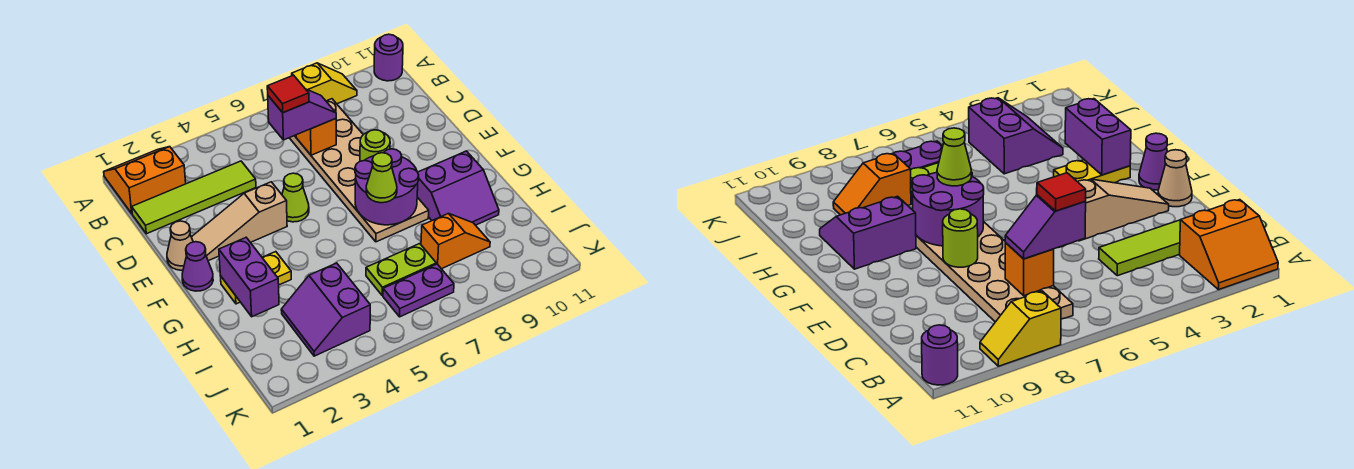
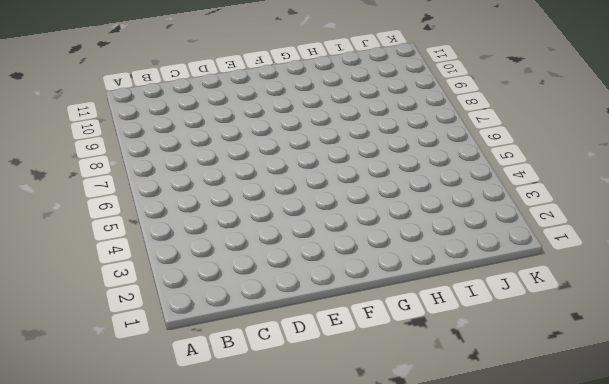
none -> orange 2x2 slope [104,147,186,213]
none -> yellow 1x2 slope [292,63,357,104]
none -> purple 1x1 round brick [374,34,403,81]

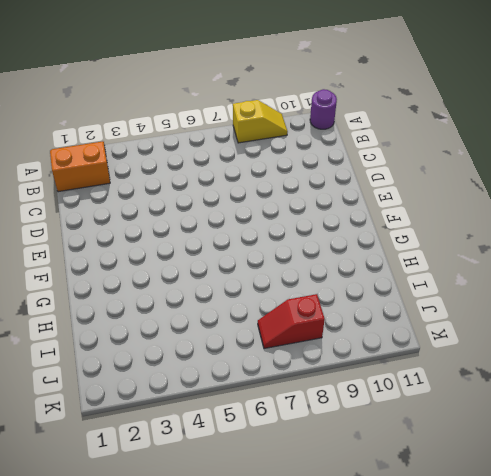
red 1x2 slope [258,294,325,349] -> purple 1x2 plate [383,264,454,317]
none -> tan 2x6 plate [290,99,429,242]
none -> lime 1x4 tile [132,161,256,234]
none -> tan 1x1 cone [167,221,193,270]

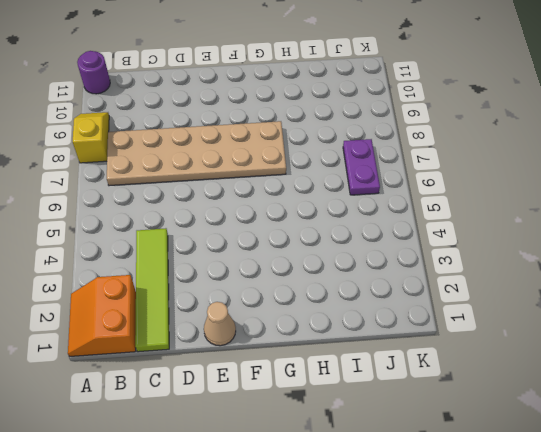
none -> tan 1x3 slope [192,182,287,261]
none -> lime 1x1 cone [282,173,309,222]
none -> purple 1x1 cone [182,242,213,291]

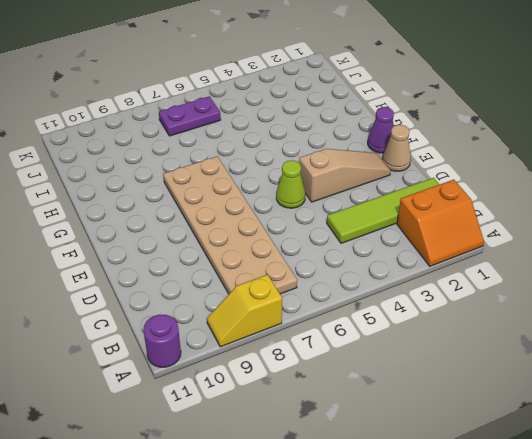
none -> yellow 1x2 plate [221,252,291,304]
none -> purple 2x2 slope [417,151,499,225]
none -> purple 2x2 slope [281,263,370,356]

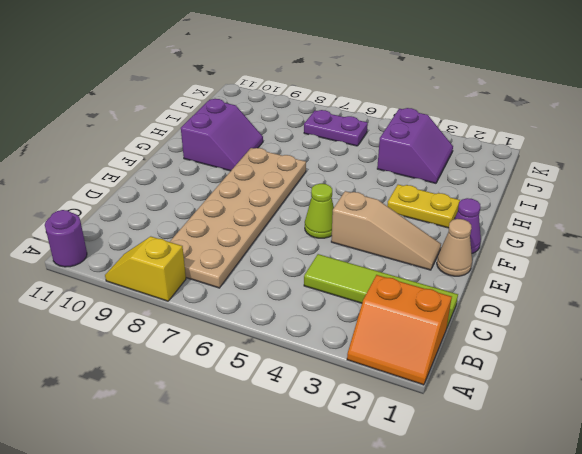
purple 2x2 slope [181,99,263,171] -> purple 2x2 slope turned to [417,151,499,225]
none -> lime 1x2 plate [366,244,436,295]
none -> orange 1x2 slope [421,213,490,269]
none -> orange 1x1 brick [296,119,336,155]

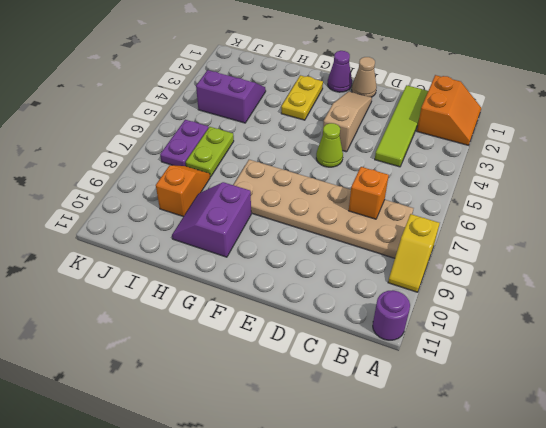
orange 1x2 slope [156,165,210,217] -> orange 1x2 slope turned to [421,213,490,269]
none -> lime 1x1 round brick [360,130,390,161]
none -> purple 2x2 round brick [355,149,419,225]
none -> purple 1x2 brick [219,238,279,317]

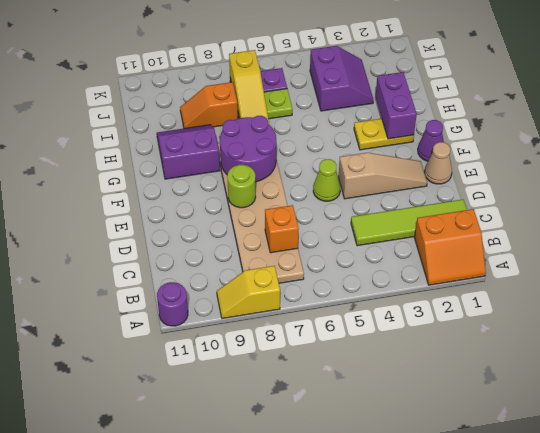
yellow 1x3 slope [229,50,269,124] -> none
none -> purple 1x2 slope [268,89,336,140]
none -> lime 1x1 cone [366,153,397,203]
none -> red 1x1 tile [267,75,309,113]

